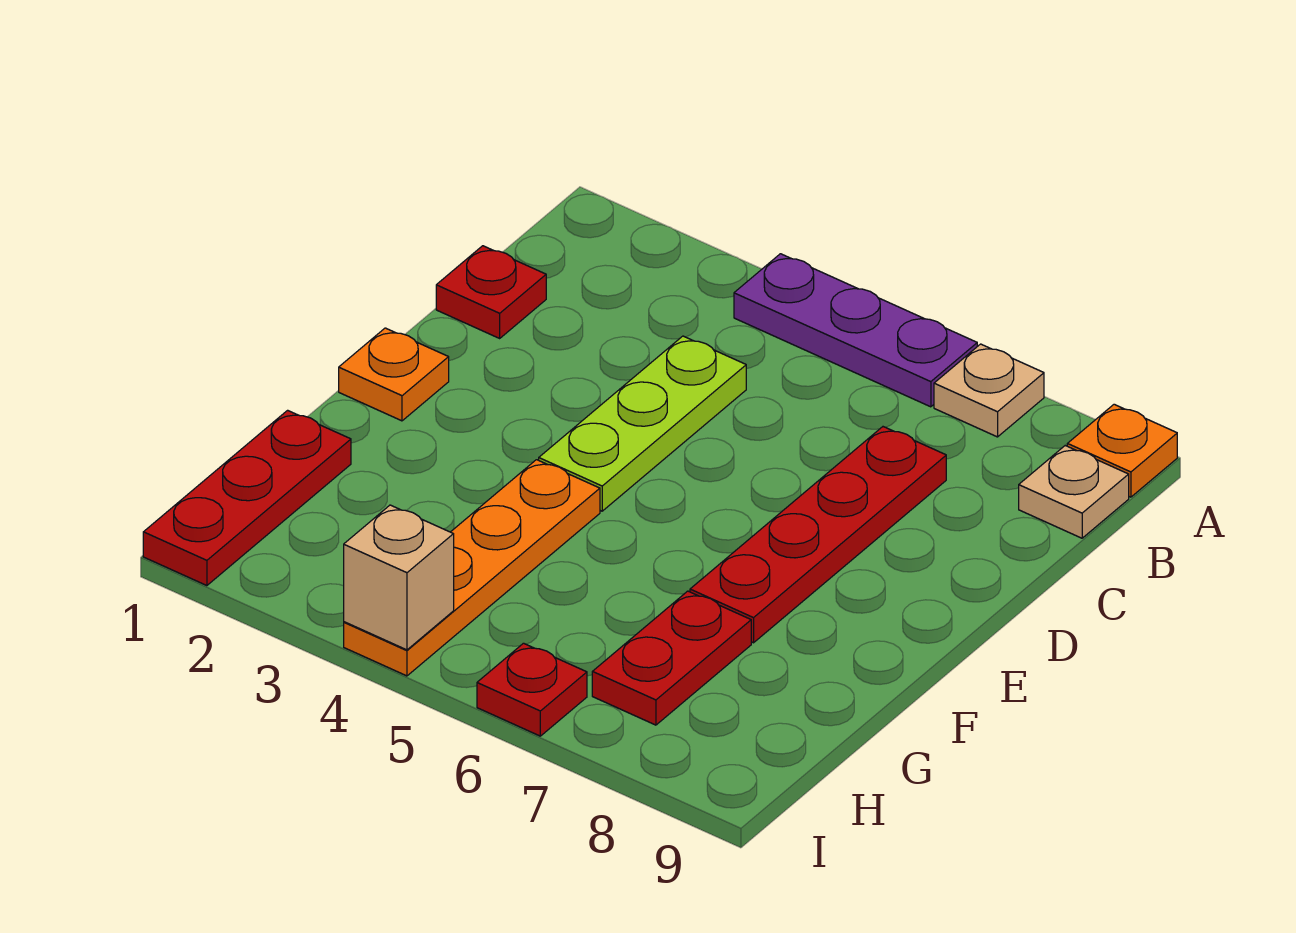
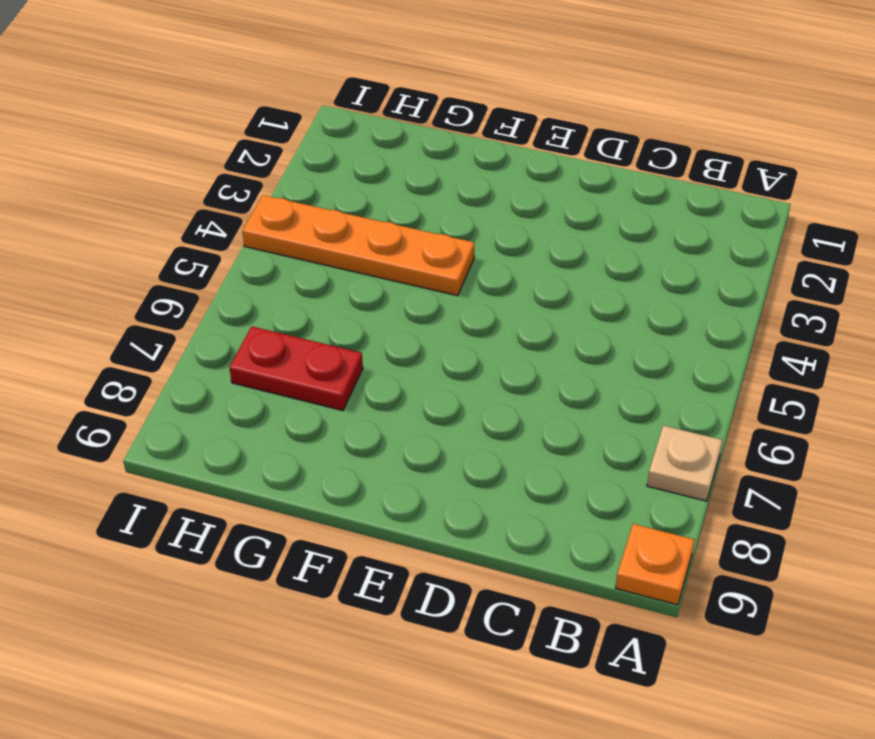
none -> purple 1x3 plate [734,254,977,407]
none -> tan 1x1 plate [1019,446,1129,538]
none -> red 1x1 plate [436,246,546,338]

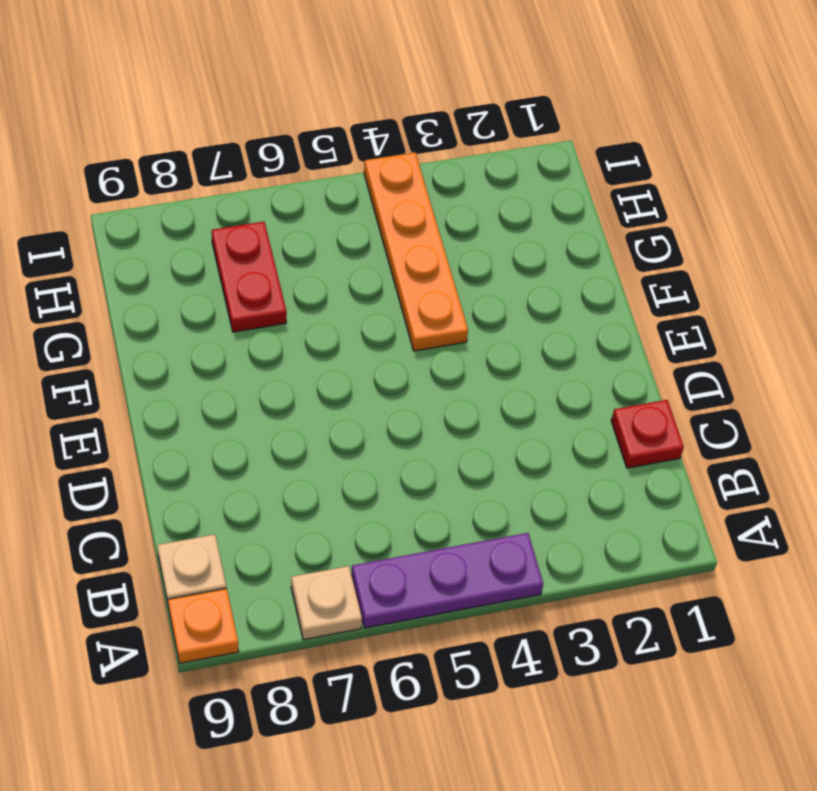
none -> lime 1x3 plate [539,336,746,511]
none -> red 1x4 plate [690,427,946,643]
none -> orange 1x1 plate [339,328,449,421]

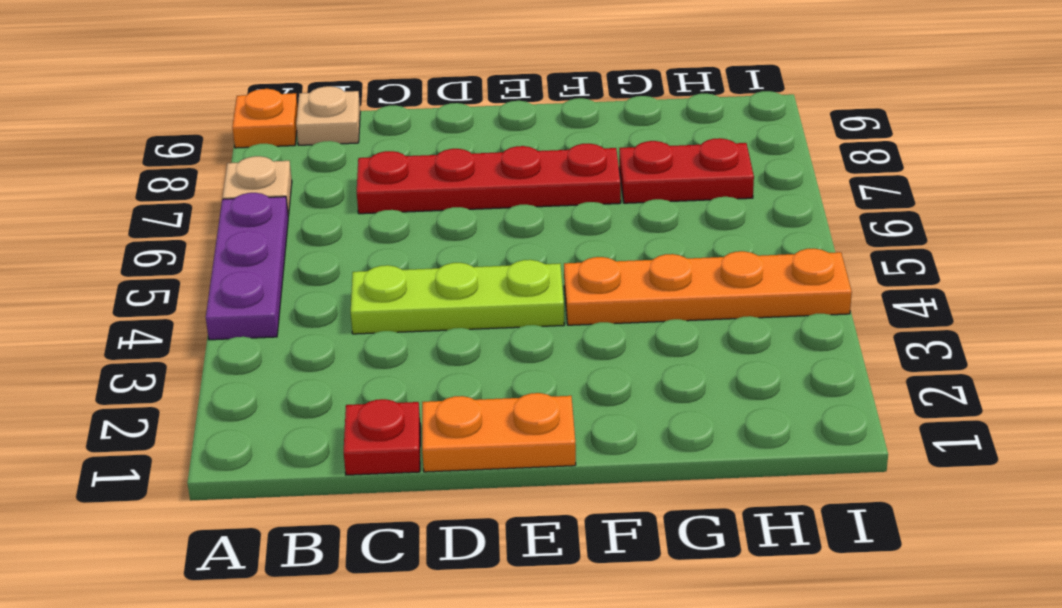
orange 1x2 plate [422,393,576,472] -> orange 1x1 plate [339,328,449,421]
none -> red 1x3 plate [143,410,351,586]
none -> red 1x1 plate [477,643,587,736]
none -> tan 1x1 brick [344,505,454,650]

